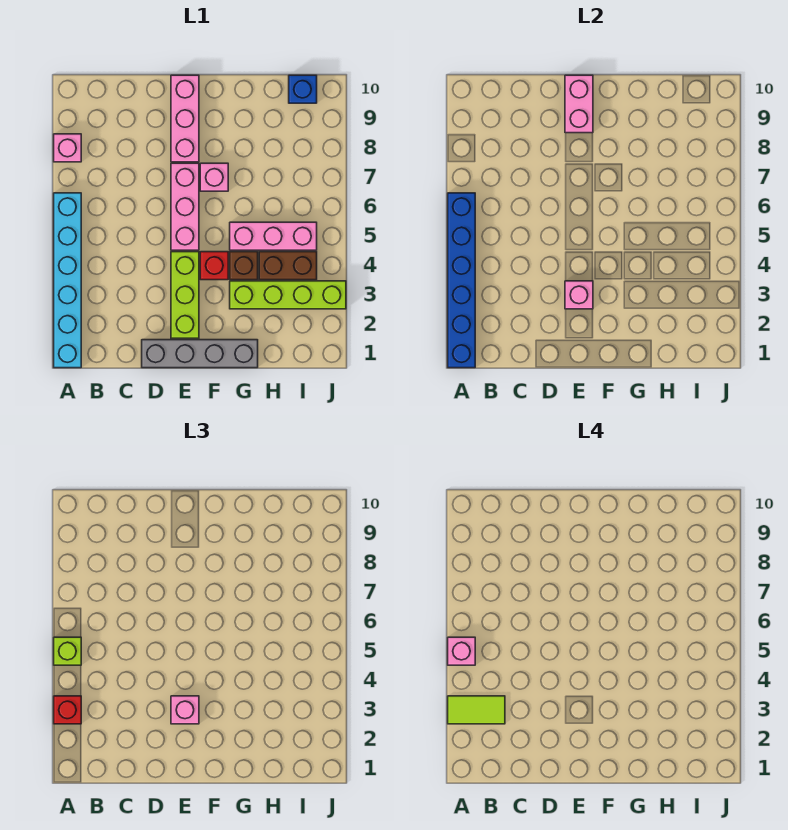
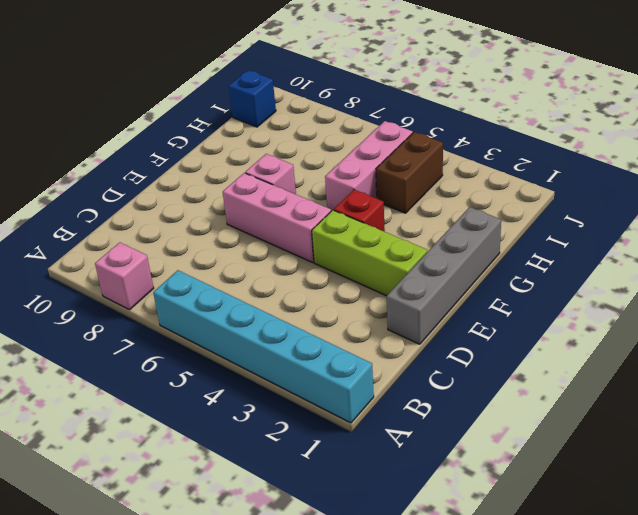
none -> pink 1x3 brick [171,75,199,162]
none -> lime 1x4 brick [230,281,346,309]
none -> brown 1x1 brick [230,252,258,280]

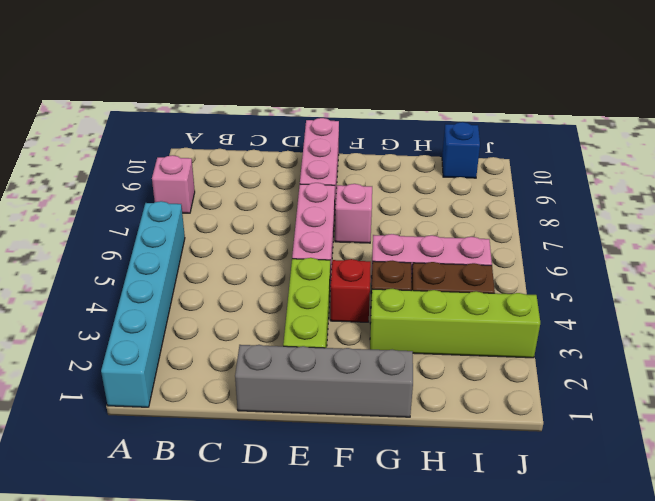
none -> blue 1x6 brick [448,193,475,368]
none -> pink 1x1 brick [565,281,593,309]
none -> pink 1x2 brick [565,75,593,133]

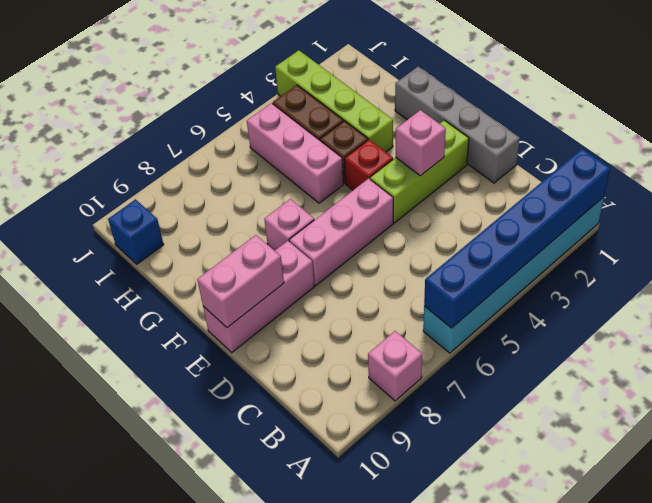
none -> red 1x1 brick [54,696,81,724]
none -> lime 1x1 brick [54,637,81,665]
none -> pink 1x1 brick [171,696,199,724]

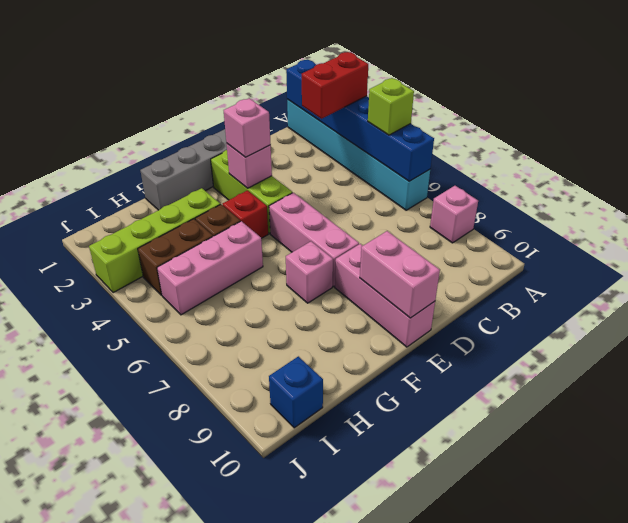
red 1x2 brick [302,52,368,119] -> red 1x1 brick [54,696,81,724]
none -> lime 1x2 tile [448,696,505,724]
none -> pink 1x1 brick [448,637,475,665]

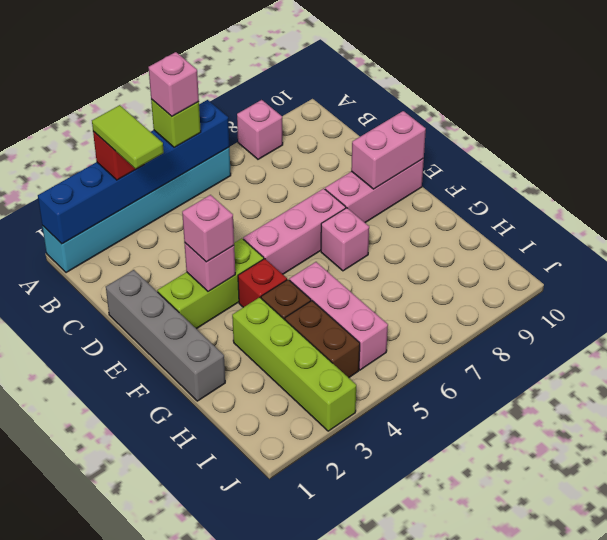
none -> blue 1x1 brick [289,75,317,103]

